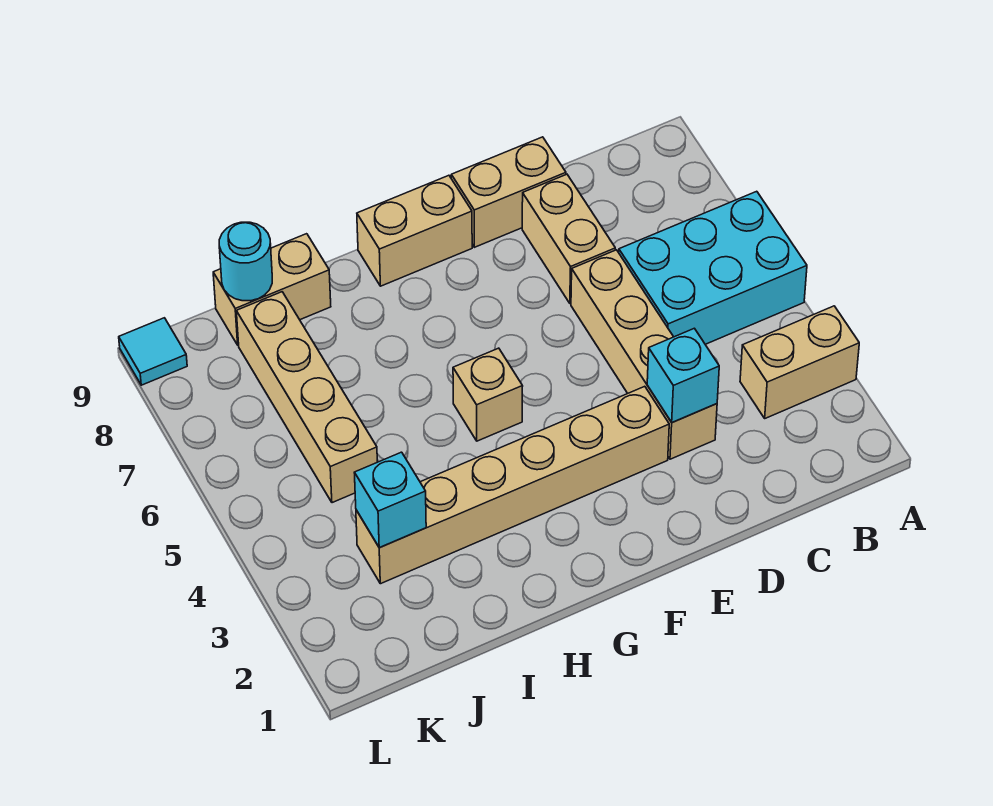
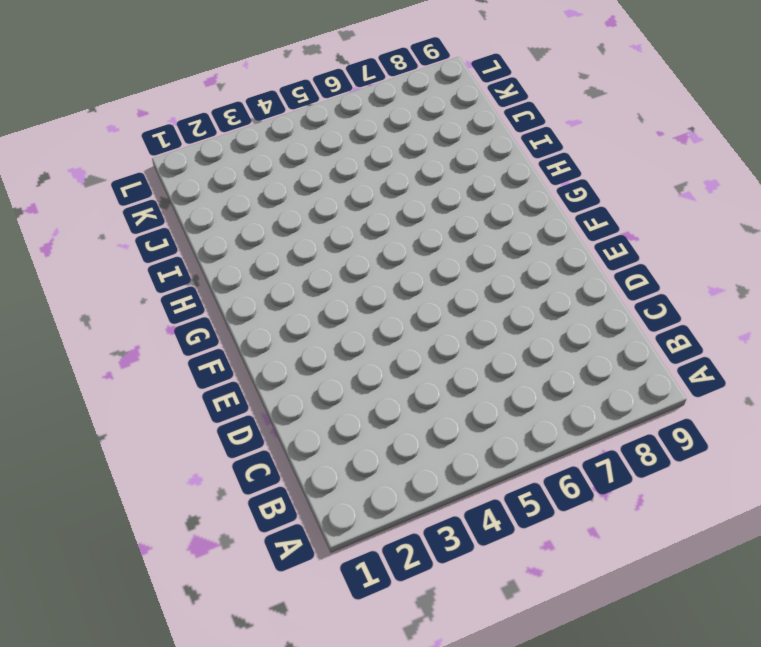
none -> tan 1x2 brick [740,306,859,418]
none -> cyan 2x3 brick [619,191,807,344]
none -> tan 1x4 brick [571,250,717,459]

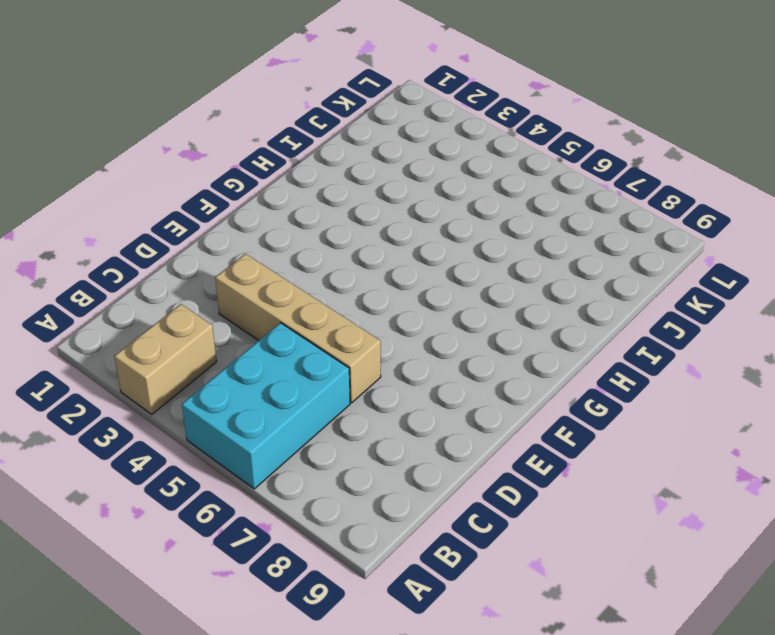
none -> tan 1x2 brick [522,174,615,304]
none -> tan 1x2 brick [451,137,566,247]
none -> tan 1x6 brick [356,386,669,584]

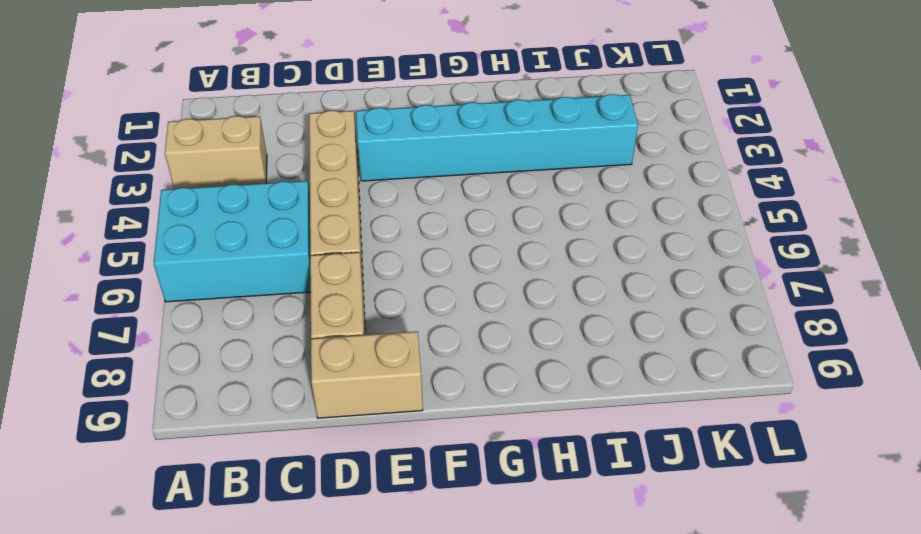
cyan 1x6 brick [356,94,638,181] -> tan 1x6 brick [356,386,669,584]
none -> tan 1x2 brick [357,175,472,286]
none -> tan 1x1 brick [453,348,523,441]
none -> tan 1x2 brick [213,234,331,345]

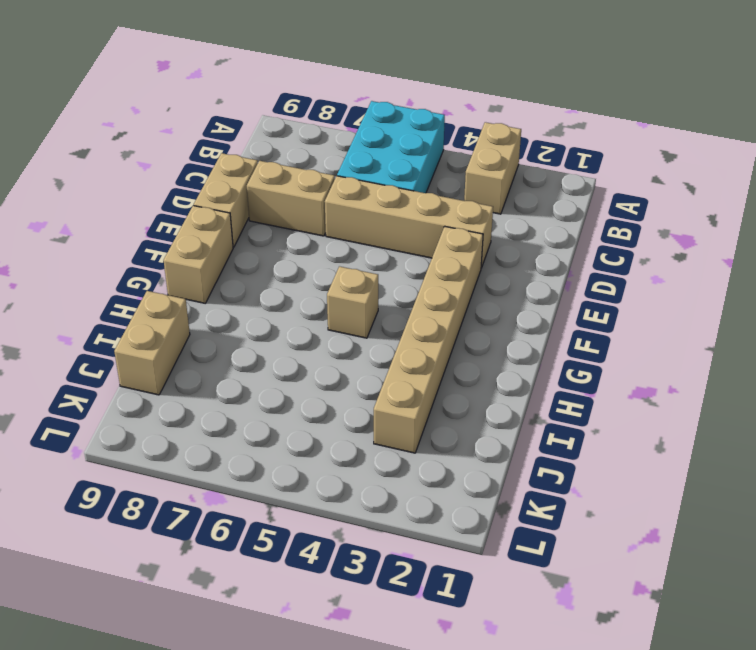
none -> tan 1x4 brick [236,292,377,503]
none -> cyan 1x1 tile [119,318,187,385]
none -> cyan 1x1 brick [647,328,719,423]

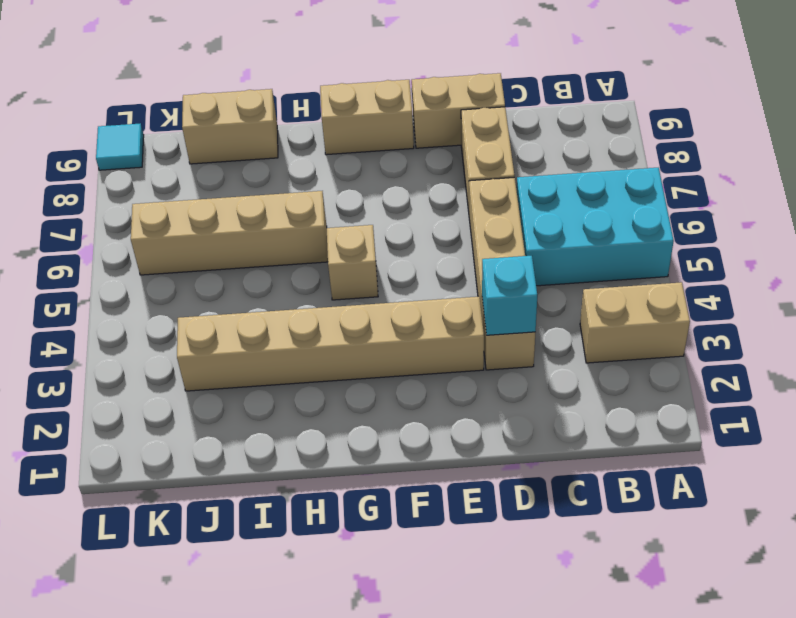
tan 1x4 brick [131,191,328,275] -> tan 1x4 brick turned to [236,292,377,503]
none -> cyan 1x1 brick [354,452,426,547]
none -> cyan 1x1 round brick [219,222,272,301]

